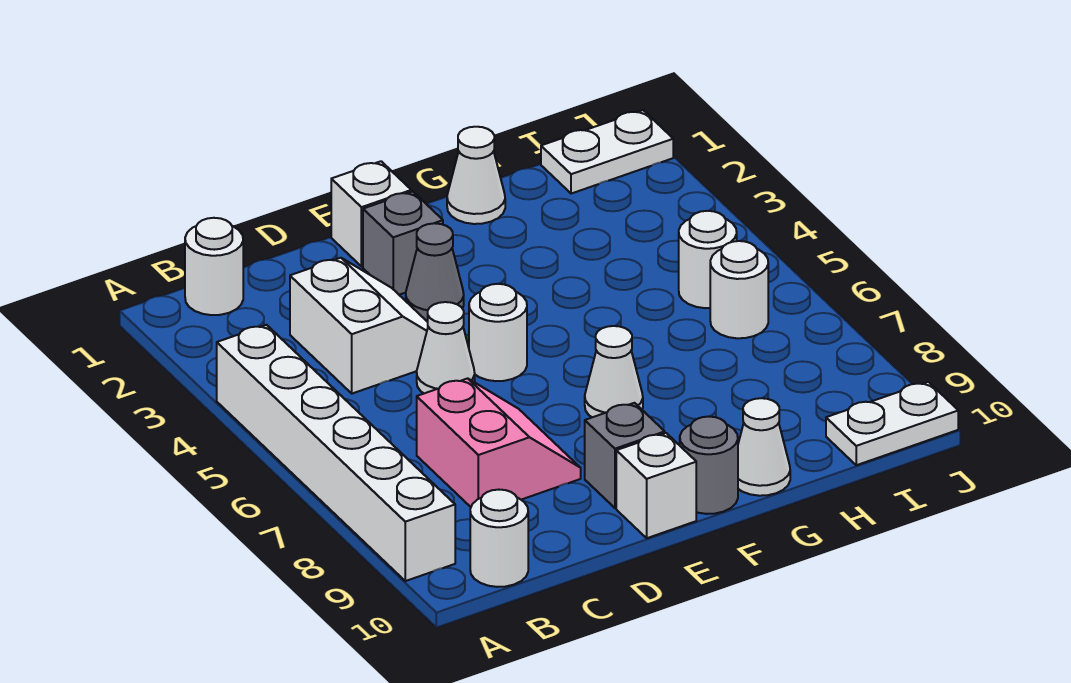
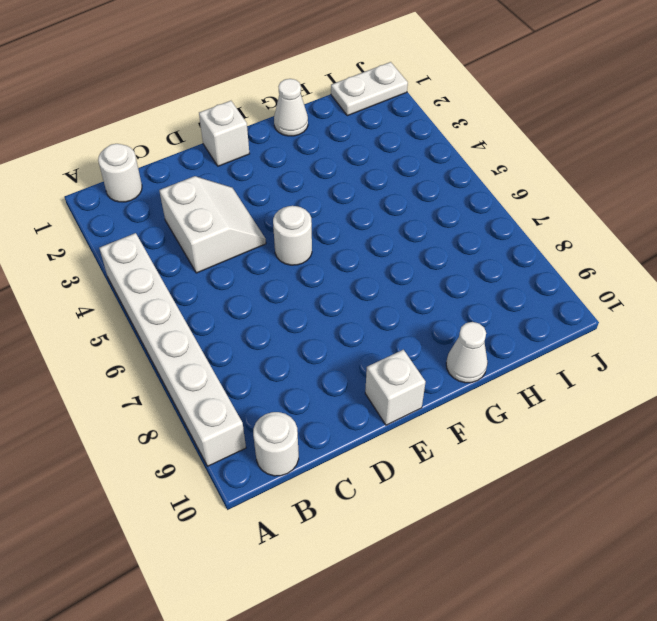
none -> pink 2x2 slope [417,378,581,507]
none -> white 1x1 cone [417,302,475,393]
none -> grey 1x1 brick [363,192,443,295]

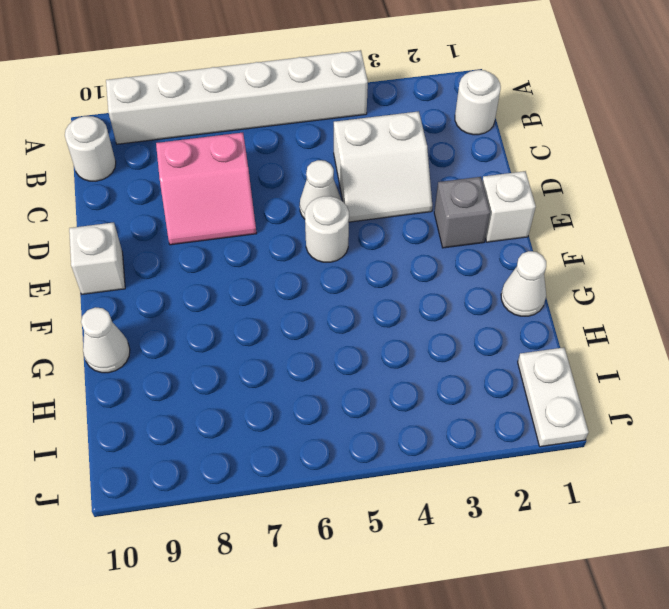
none -> grey 1x1 cone [406,223,464,320]
none -> grey 1x1 brick [585,403,665,508]
none -> white 1x1 cone [585,326,643,417]

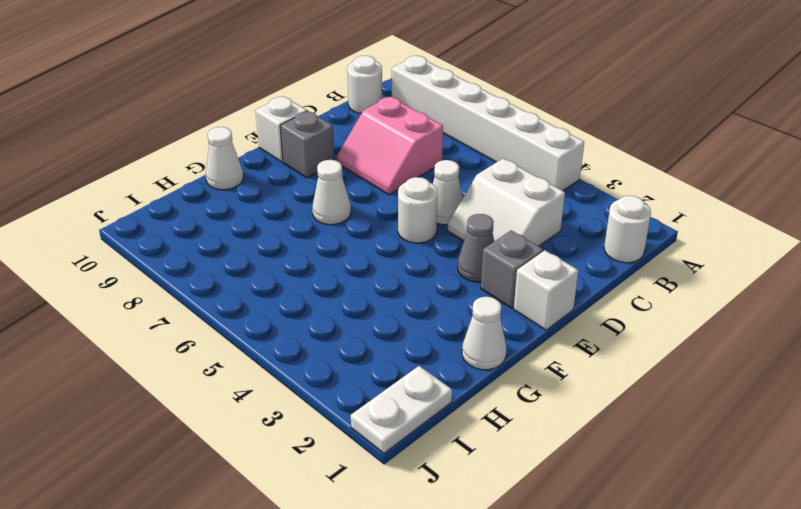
none -> grey 1x1 round brick [680,417,738,514]
none -> white 1x1 round brick [679,211,737,308]
none -> white 1x1 round brick [710,241,768,338]

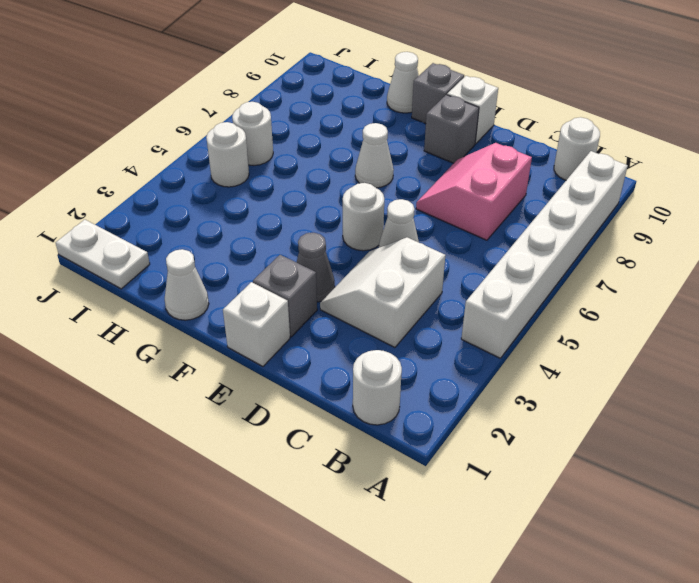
grey 1x1 brick [412,63,464,124] -> grey 1x1 round brick [680,417,738,514]
none -> white 1x2 plate [826,382,958,465]

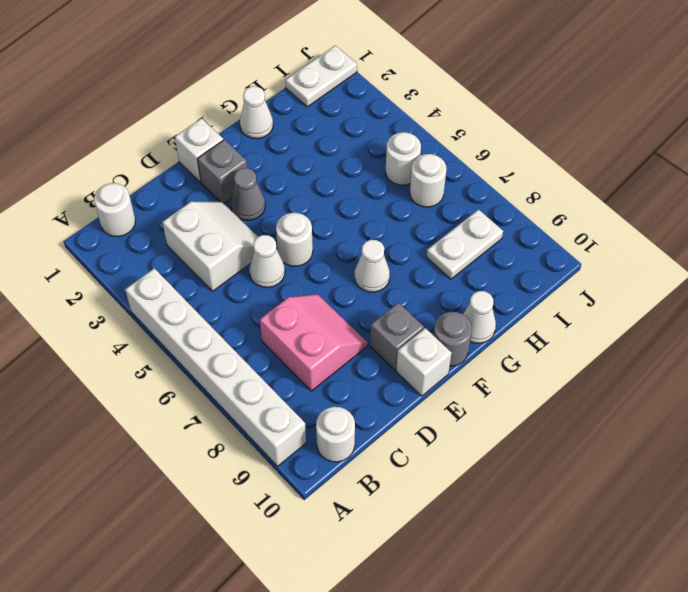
white 1x2 plate [426,210,503,279] -> white 1x2 plate moved to [826,382,958,465]

